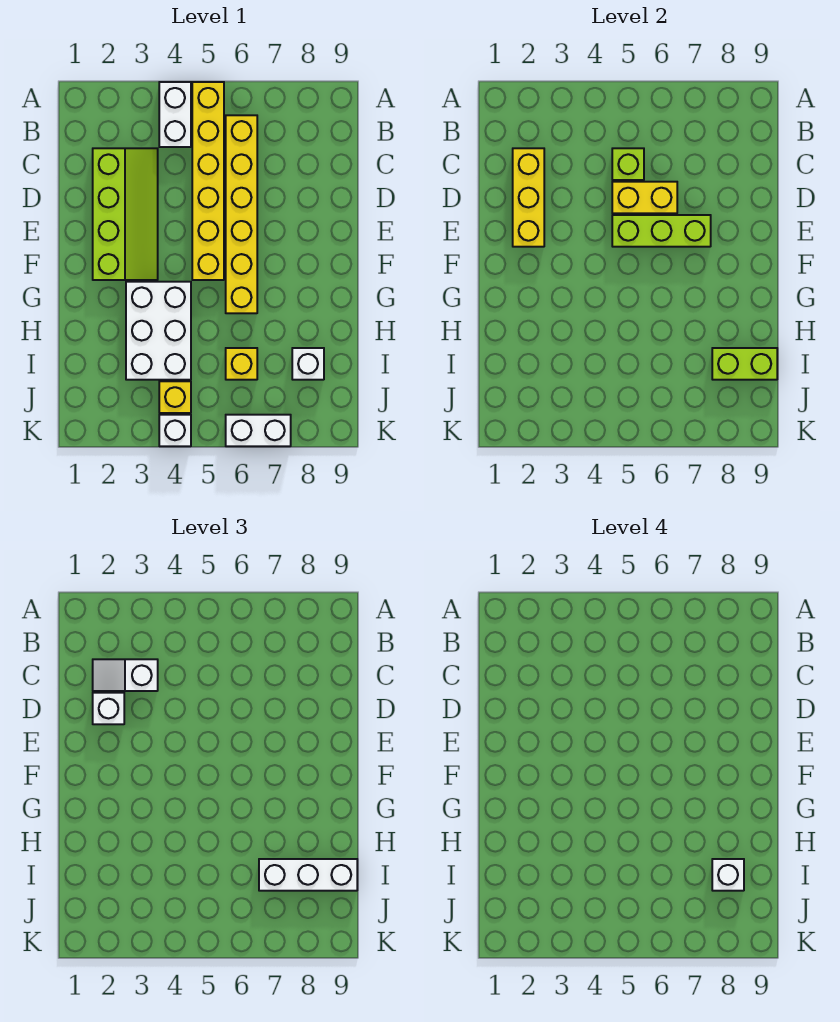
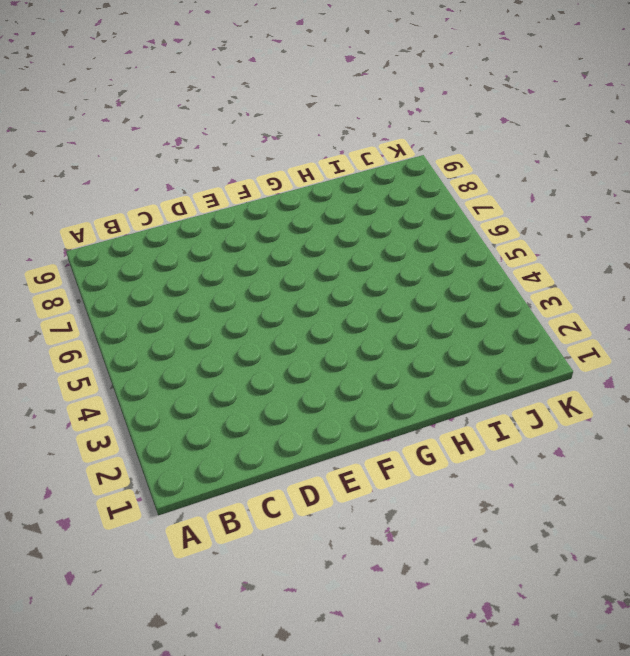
none -> white 1x2 brick [159,82,191,147]
none -> yellow 1x6 brick [192,82,224,280]
none -> yellow 1x6 brick [226,115,257,313]

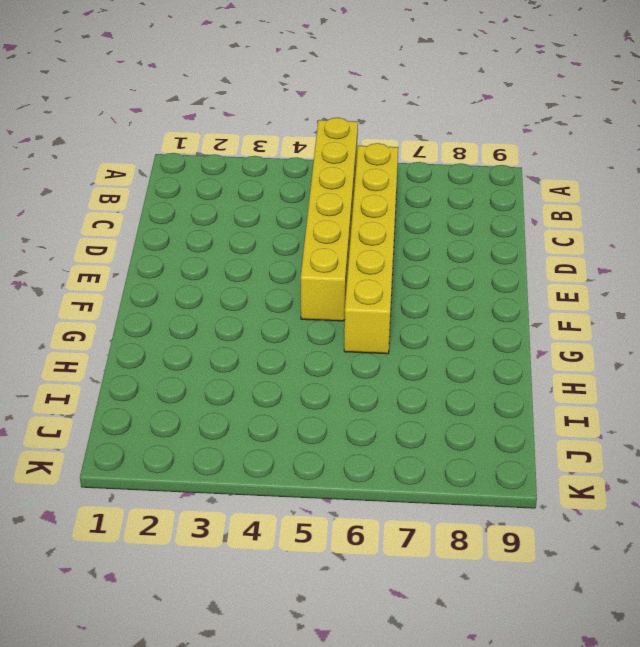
none -> white 1x2 brick [159,82,191,147]
none -> lime 2x4 slope [93,148,158,280]
none -> white 2x3 brick [126,282,191,380]

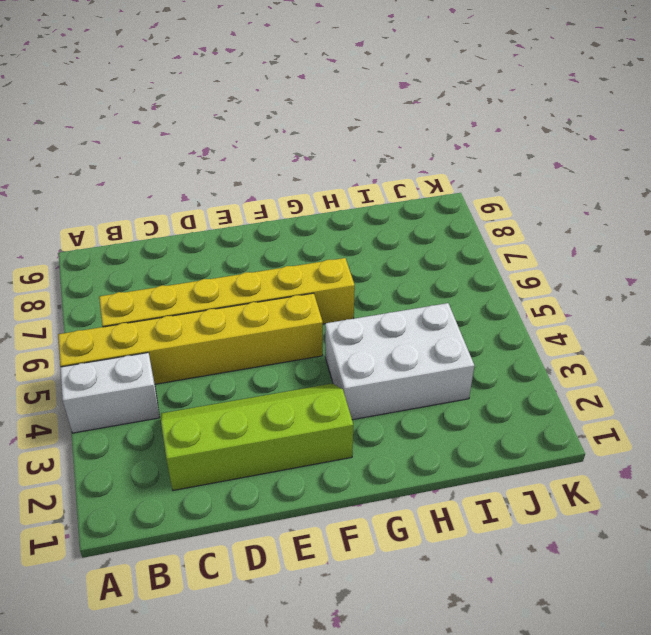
none -> yellow 1x1 brick [226,348,257,380]
none -> white 1x1 brick [292,348,324,380]
none -> yellow 1x1 brick [159,381,191,413]

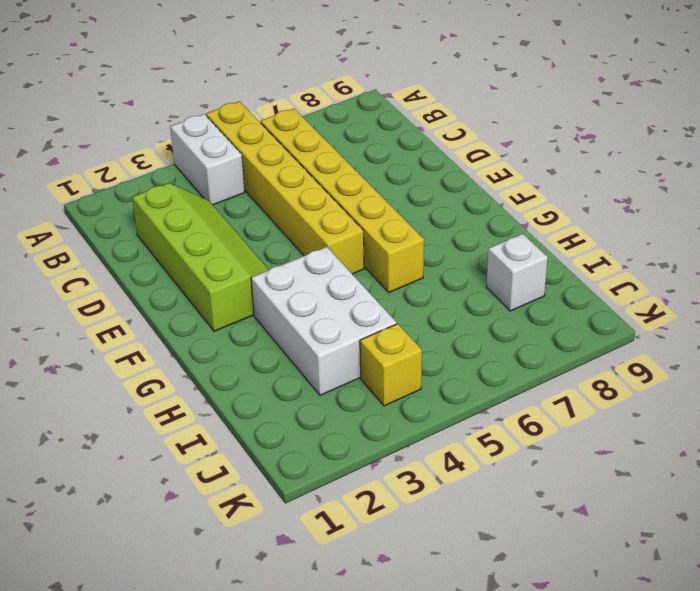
none -> yellow 1x1 brick [226,348,257,380]
none -> white 1x1 brick [159,415,191,446]
none -> white 1x2 brick [226,415,291,446]

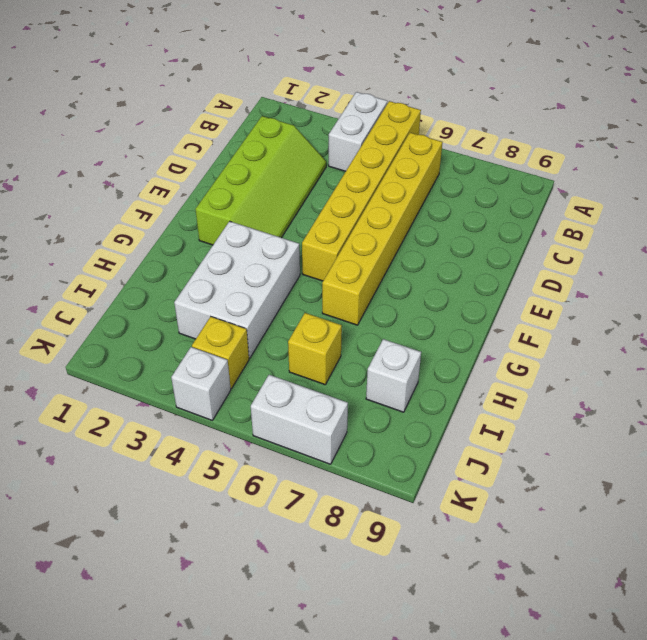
none -> yellow 1x3 brick [513,148,544,247]
none -> lime 1x1 brick [612,148,644,180]
none -> yellow 1x2 brick [612,182,677,213]

